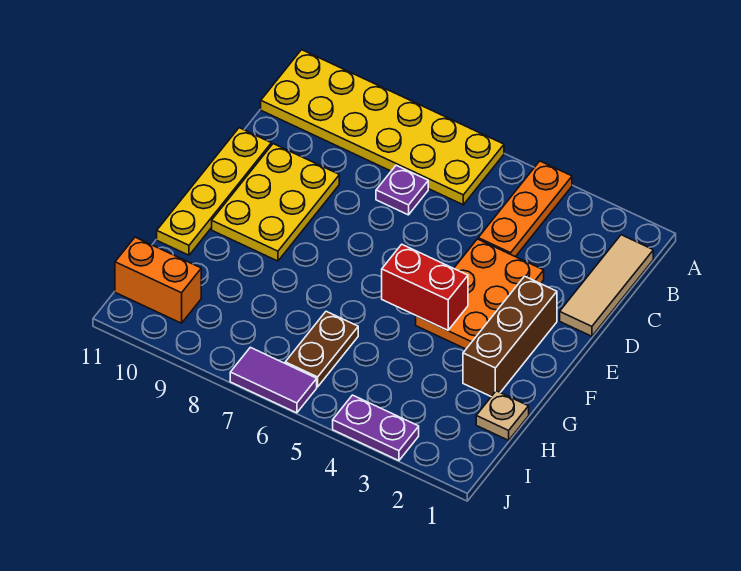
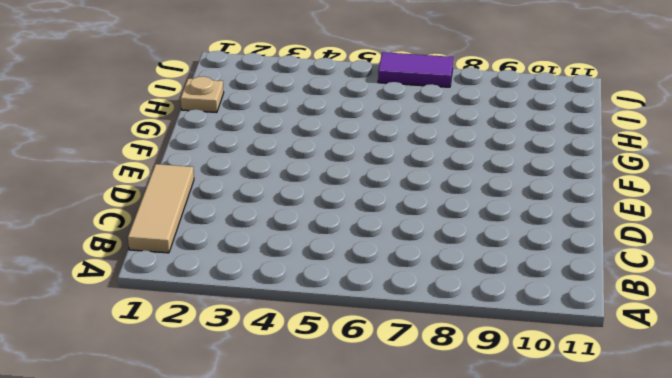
none -> orange 1x3 plate [478,161,572,257]
none -> yellow 2x6 plate [261,50,504,205]
none -> purple 1x1 plate [376,165,428,215]

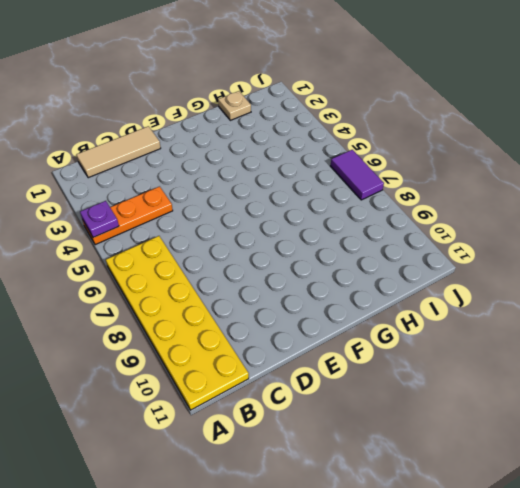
purple 1x1 plate [80,201,119,238] -> purple 1x1 plate moved to [376,165,428,215]
none -> orange 2x3 plate [416,239,544,349]
none -> yellow 2x3 plate [212,144,339,261]
none -> yellow 1x4 plate [157,128,271,255]

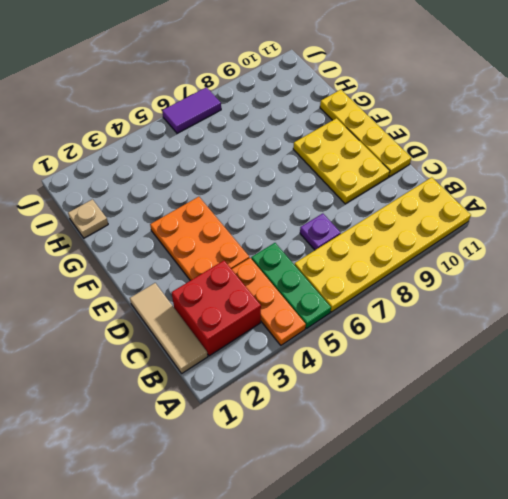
green 1x3 plate [251,243,331,329] -> none
red 2x2 brick [172,261,261,356] -> none
none -> brown 1x3 brick [463,276,557,396]
none -> brown 1x2 plate [285,311,358,387]
none -> orange 1x2 brick [115,237,201,323]

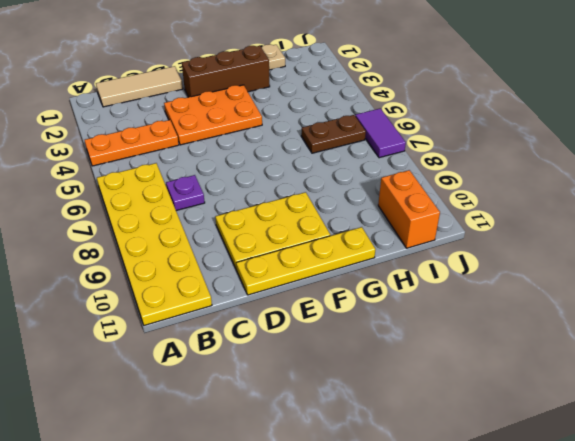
none -> purple 1x2 plate [333,395,419,461]
none -> red 1x2 brick [382,244,468,330]

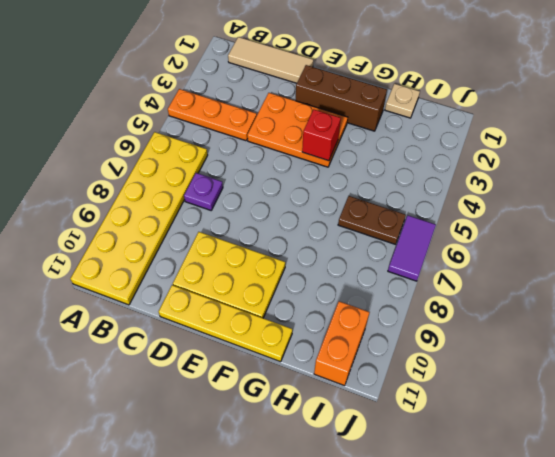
red 1x1 brick [302,110,341,161] -> red 1x2 brick [382,244,468,330]
none -> purple 1x2 plate [333,395,419,461]

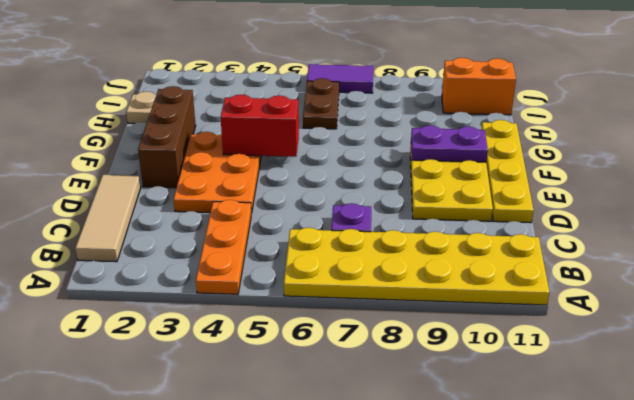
purple 1x2 plate [411,125,488,162] -> purple 1x2 plate moved to [333,395,419,461]

